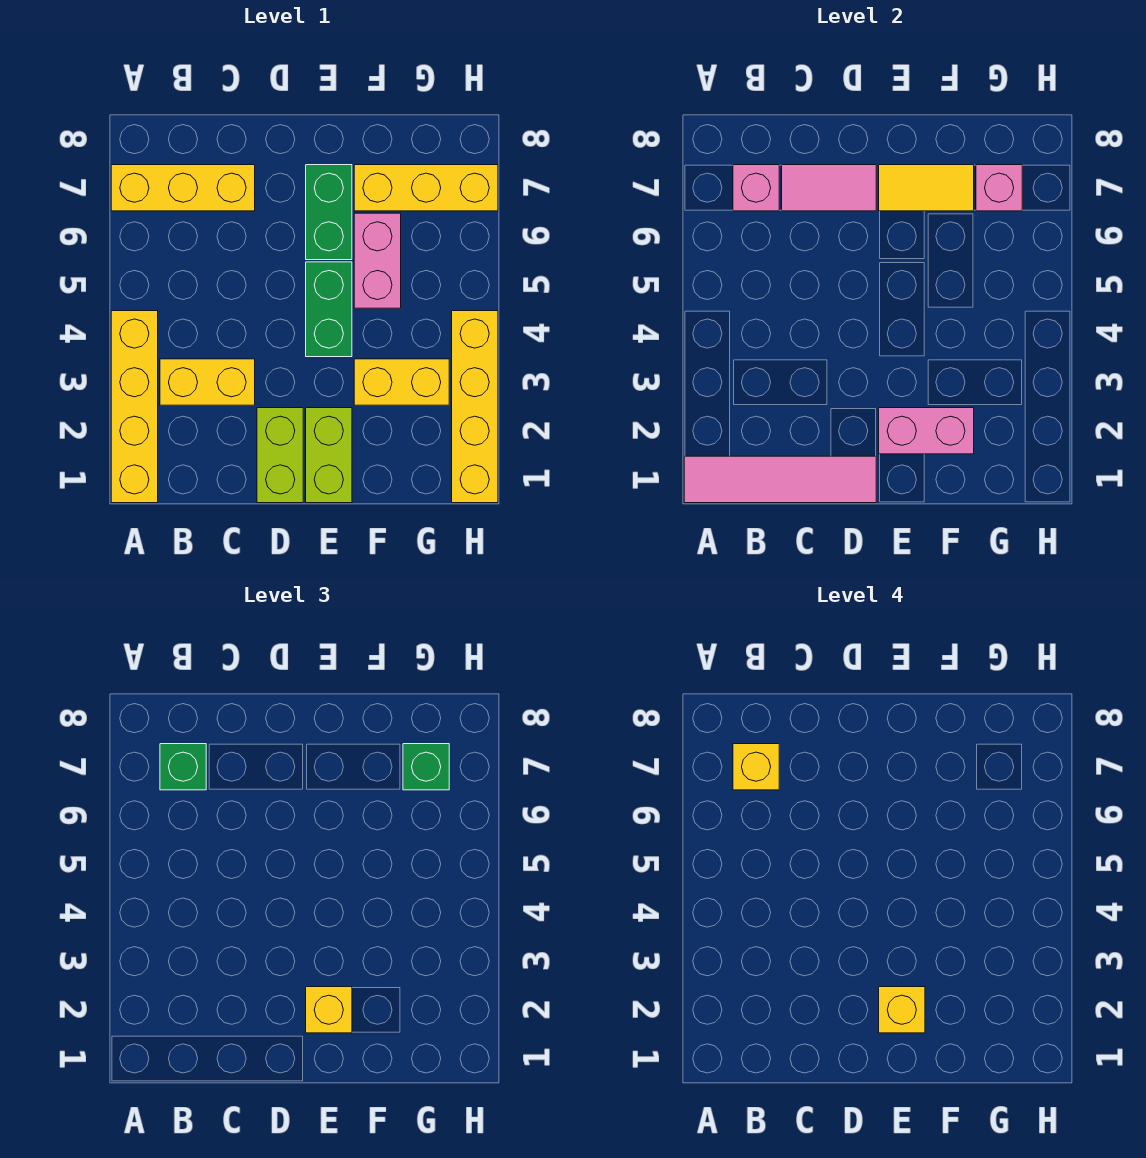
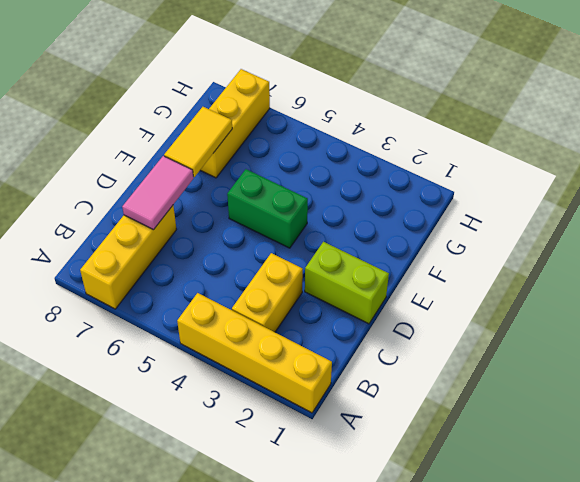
none -> lime 1x2 brick [306,408,352,503]
none -> green 1x2 brick [306,165,352,260]
none -> yellow 1x2 brick [354,359,449,405]

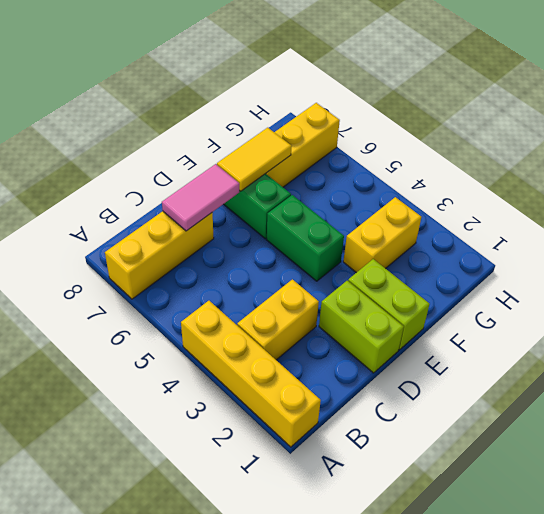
none -> pink 1x2 brick [354,213,401,308]
none -> yellow 1x4 brick [452,311,498,503]
none -> pink 1x4 tile [684,456,876,503]

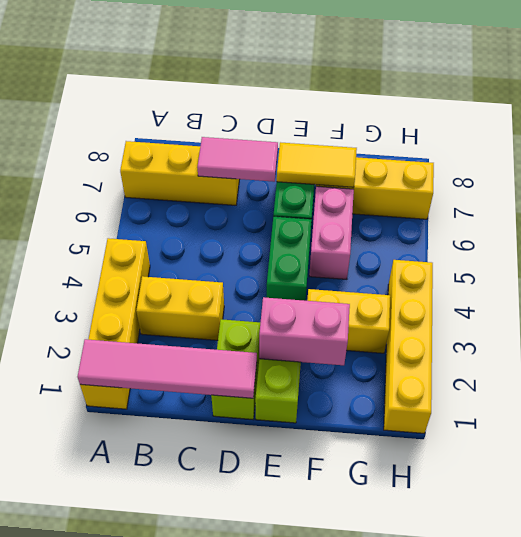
none -> pink 1x1 brick [733,165,779,211]
none -> pink 1x1 brick [976,165,1022,211]
none -> green 1x1 brick [160,744,206,790]

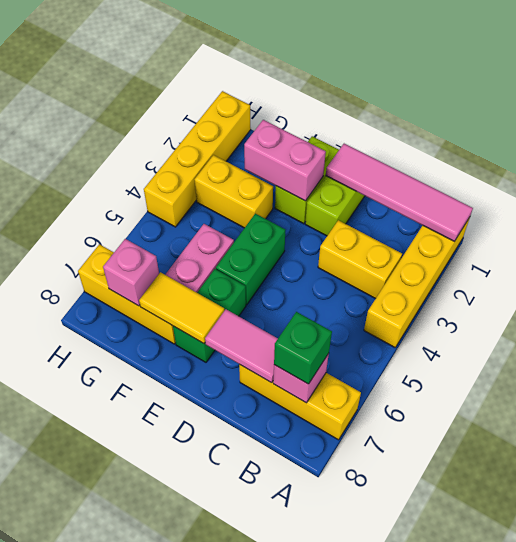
none -> yellow 1x1 brick [306,987,352,1033]
none -> green 1x1 brick [403,744,449,790]
none -> yellow 1x1 brick [733,744,779,790]

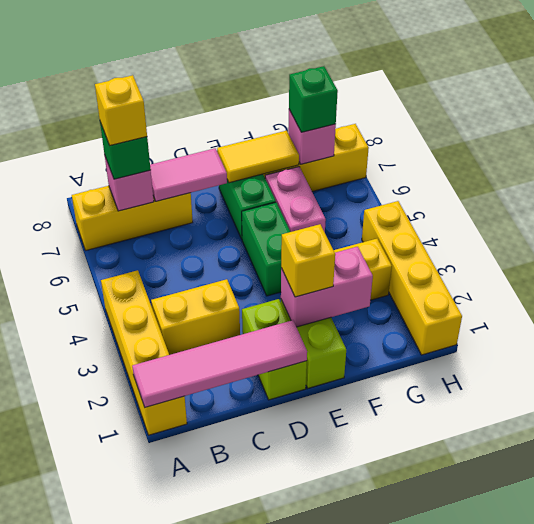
none -> yellow 1x1 brick [879,987,925,1033]

